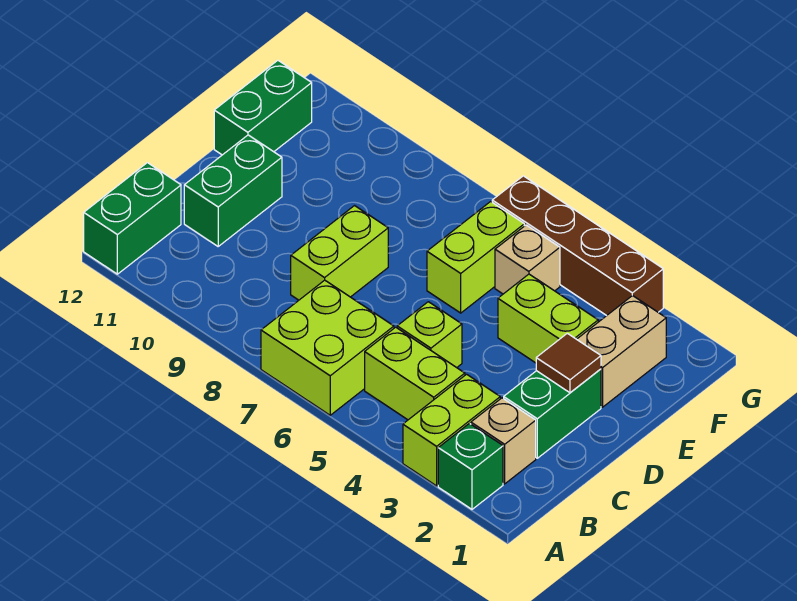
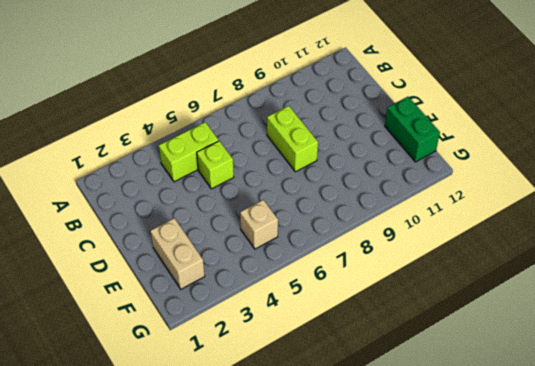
none -> green 1x1 brick [438,423,503,509]
none -> lime 1x2 brick [403,374,500,486]
none -> lime 2x2 brick [261,280,394,415]

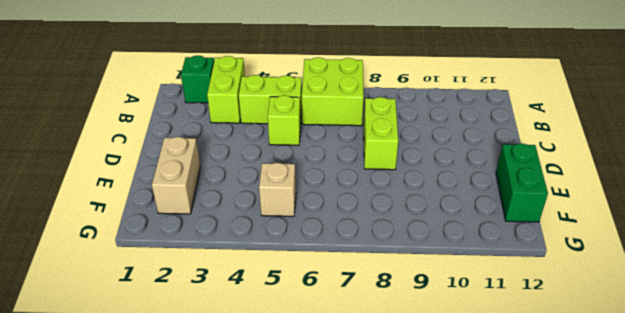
none -> green 1x2 brick [84,163,181,274]
none -> tan 1x1 brick [471,398,536,484]
none -> green 1x2 brick [504,369,601,458]

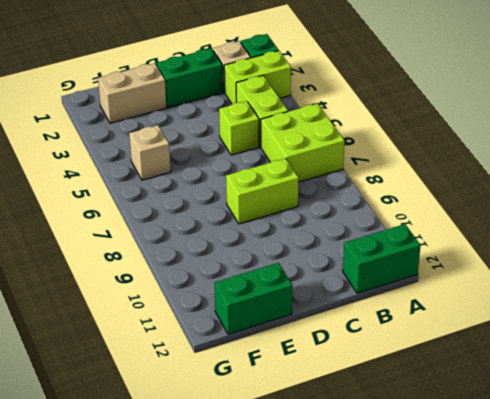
none -> green 1x2 brick [184,135,282,246]
none -> lime 1x2 brick [498,274,598,363]
none -> lime 1x2 brick [427,201,524,313]

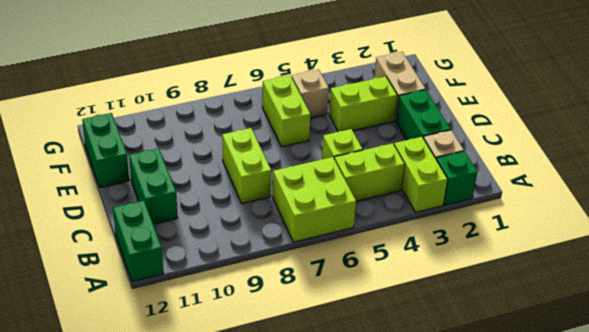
none -> brown 1x4 brick [492,176,663,316]
none -> brown 1x1 tile [536,333,601,393]

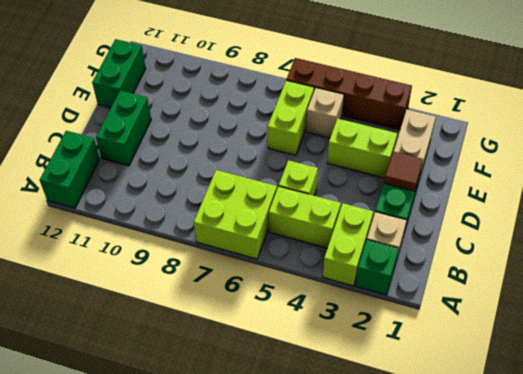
none -> lime 1x2 brick [291,206,388,300]

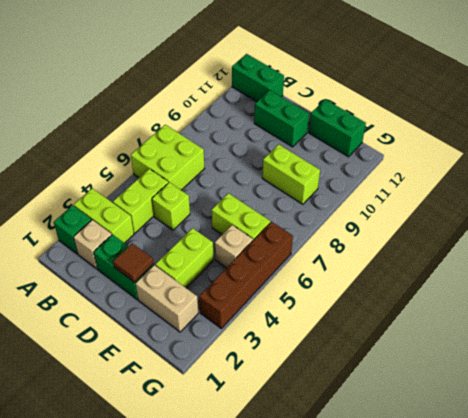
lime 1x2 brick [262,144,320,204] -> lime 1x2 brick moved to [291,206,388,300]

